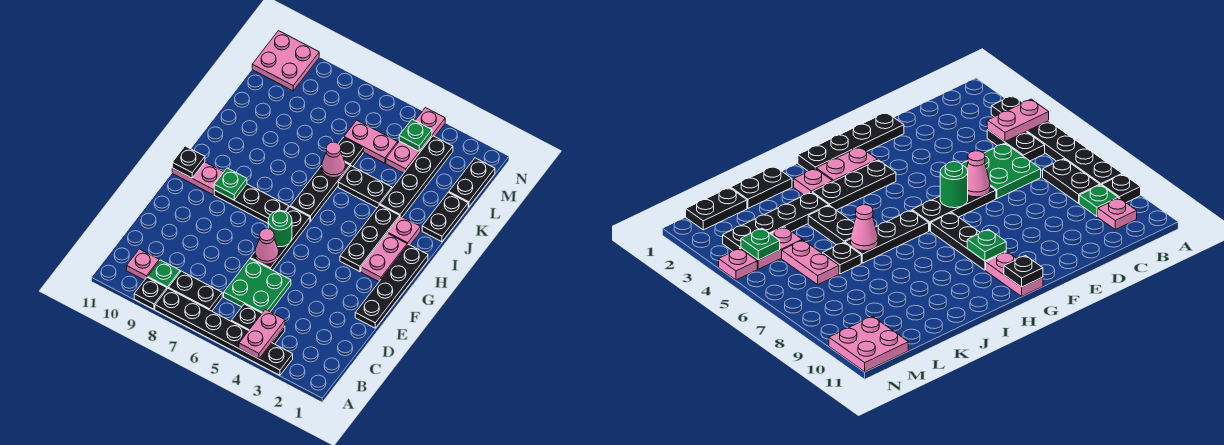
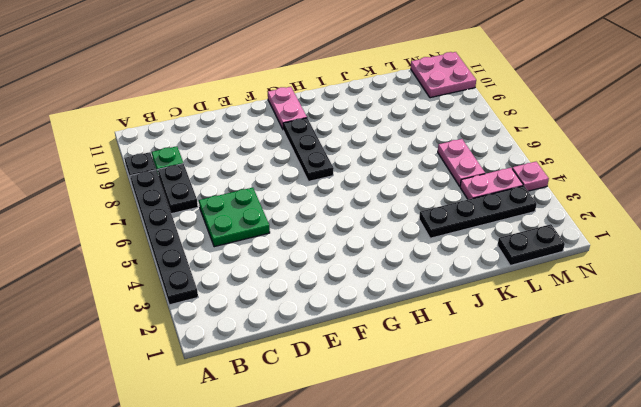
none -> black 1x2 plate [231,304,285,344]
none -> pink 1x1 plate [127,249,159,280]
none -> black 1x4 plate [355,244,428,328]
none -> black 1x3 plate [251,207,310,270]

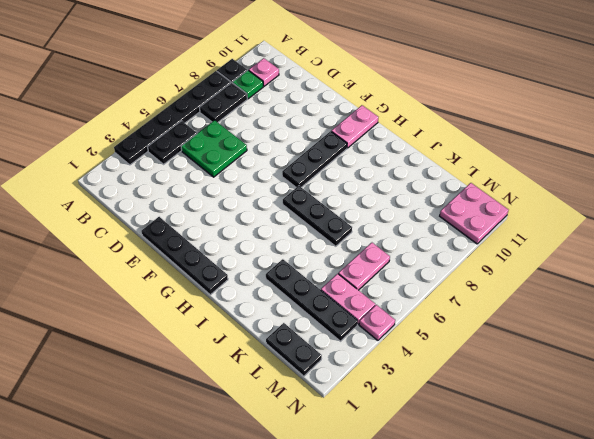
none -> black 1x3 plate [251,207,310,270]
none -> pink 1x2 plate [361,233,407,282]
none -> black 1x3 plate [340,205,400,272]
none -> pink 1x1 plate [388,216,421,245]

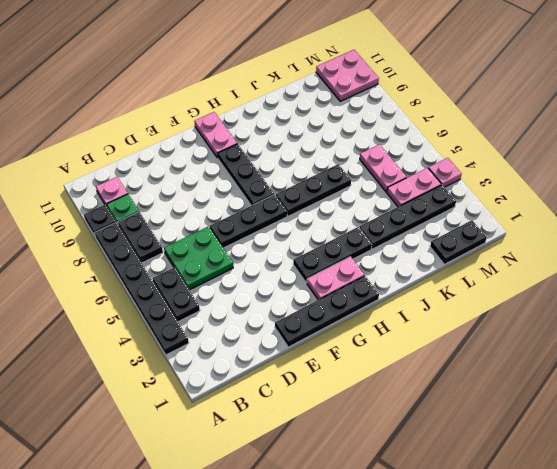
none -> pink 1x1 plate [388,216,421,245]
none -> black 1x2 plate [422,192,468,242]
none -> black 1x2 plate [338,166,392,208]
none -> black 1x1 plate [339,137,363,166]

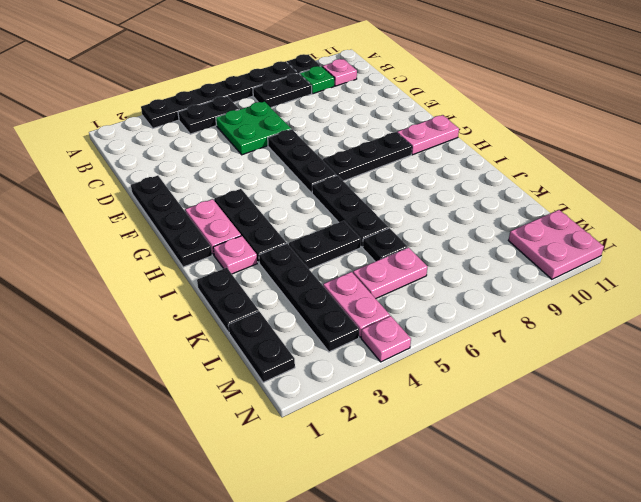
none -> pink 1x2 plate [239,309,285,359]
none -> pink 1x1 cone [255,229,279,264]
none -> green 1x1 round brick [268,211,292,247]
none -> green 1x1 plate [214,168,247,200]

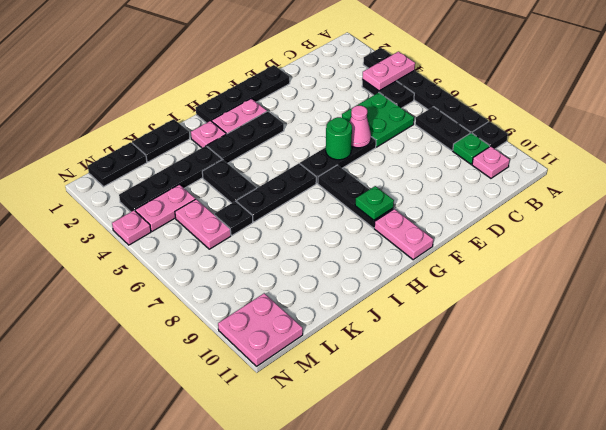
none -> black 1x1 plate [172,146,205,178]
none -> pink 1x1 cone [322,142,345,178]
none -> green 1x1 plate [399,119,432,151]

